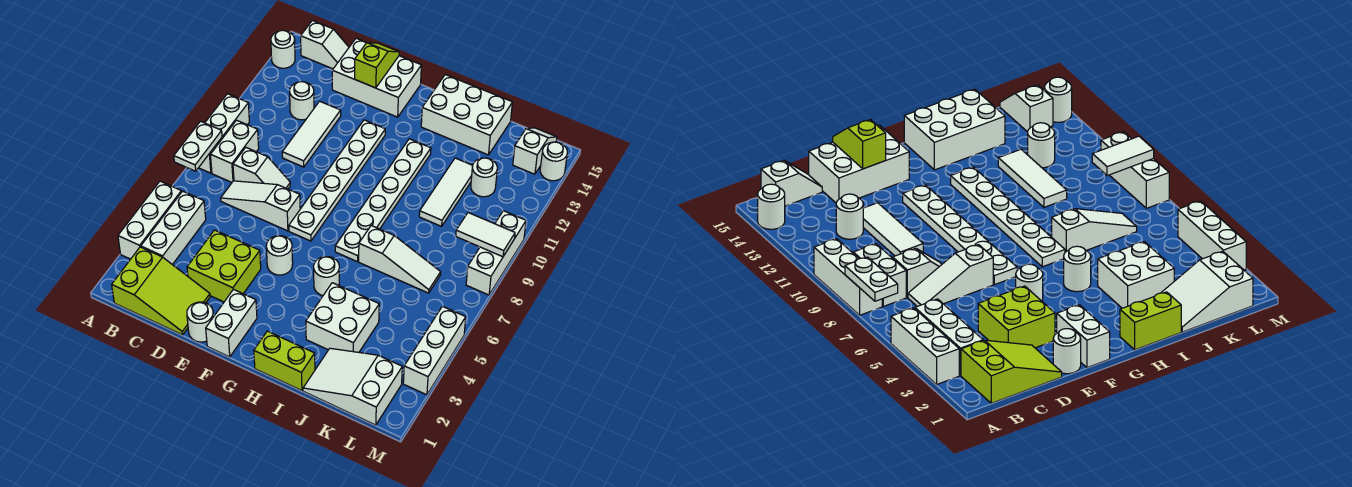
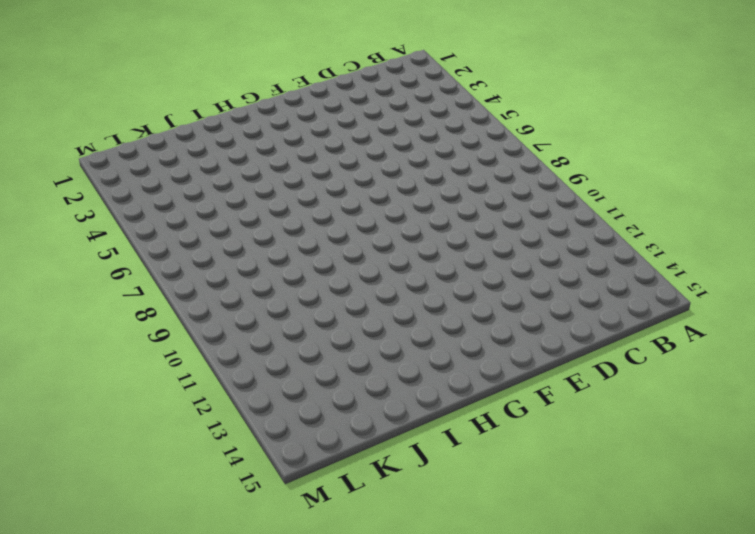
none -> white 1x3 brick [118,181,181,259]
none -> white 1x3 brick [199,94,249,173]
none -> white 1x1 round brick [271,30,295,68]
none -> lime 2x3 slope [112,247,210,335]

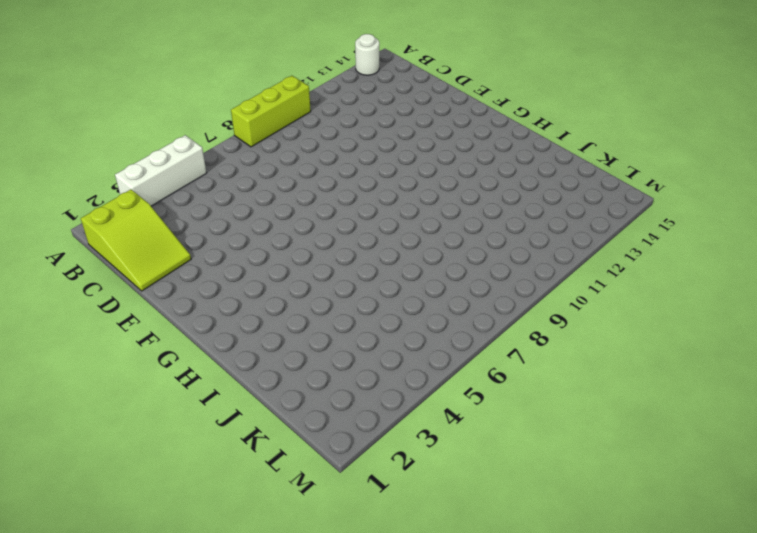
lime 1x3 brick [231,76,311,147] -> white 1x3 brick [199,94,249,173]
none -> white 1x3 brick [141,191,206,265]
none -> white 1x2 brick [210,120,259,182]
none -> white 1x2 slope [301,21,349,69]
none -> white 1x3 slope [221,181,300,231]

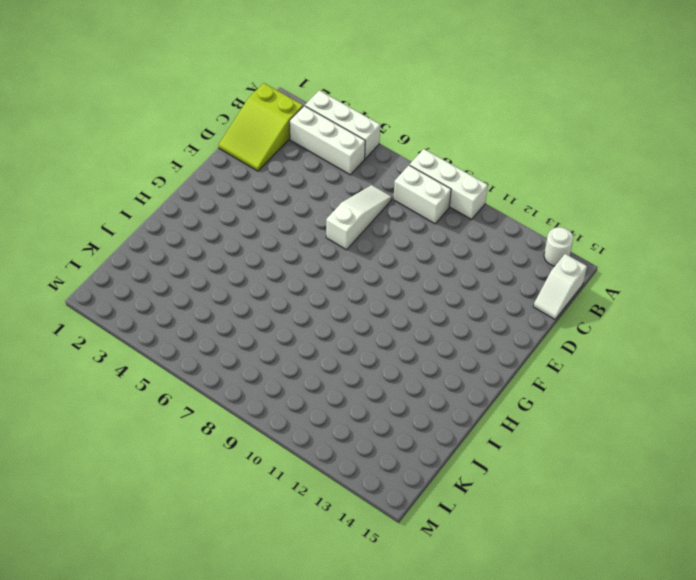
none -> white 1x2 slope [233,148,290,189]
none -> white 1x1 round brick [290,82,314,120]
none -> lime 2x2 brick [187,230,261,302]
none -> white 1x3 tile [282,101,341,167]

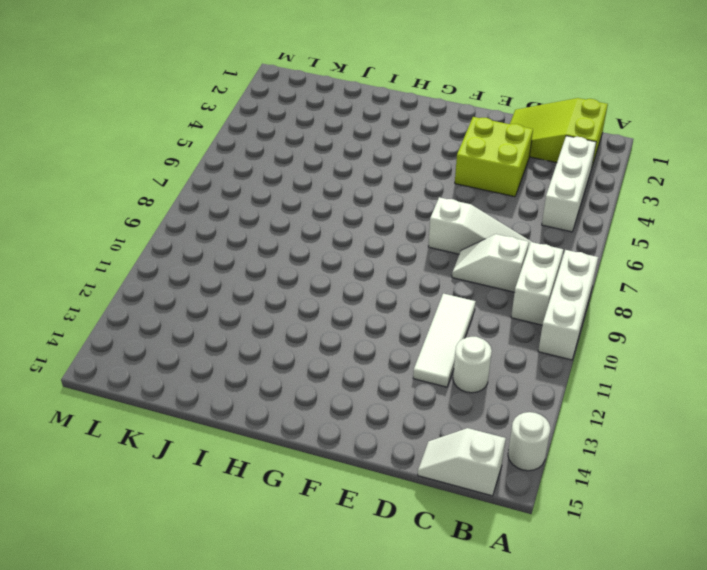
none -> white 1x3 brick [118,181,181,259]
none -> white 2x3 brick [332,38,421,117]
none -> white 1x1 round brick [187,302,214,342]
none -> white 1x2 brick [206,290,257,357]

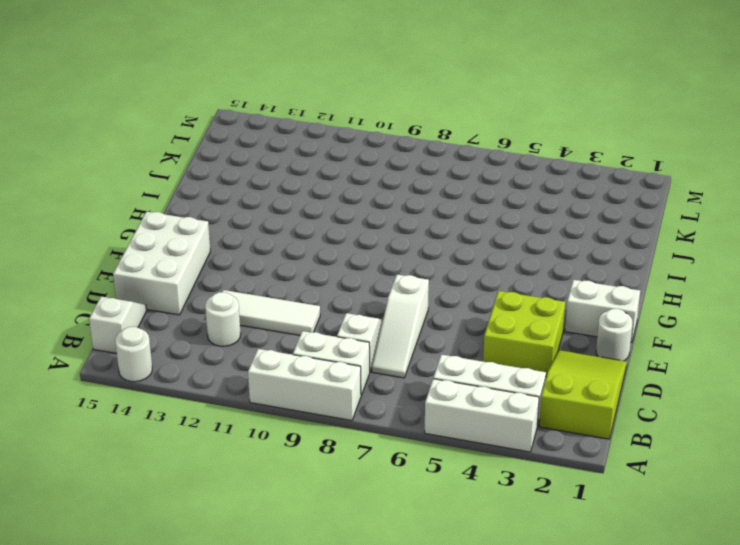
none -> white 1x1 round brick [266,236,293,275]
none -> white 1x6 plate [289,120,385,241]
none -> lime 1x2 brick [254,331,315,391]
none -> white 1x1 round brick [314,257,339,296]

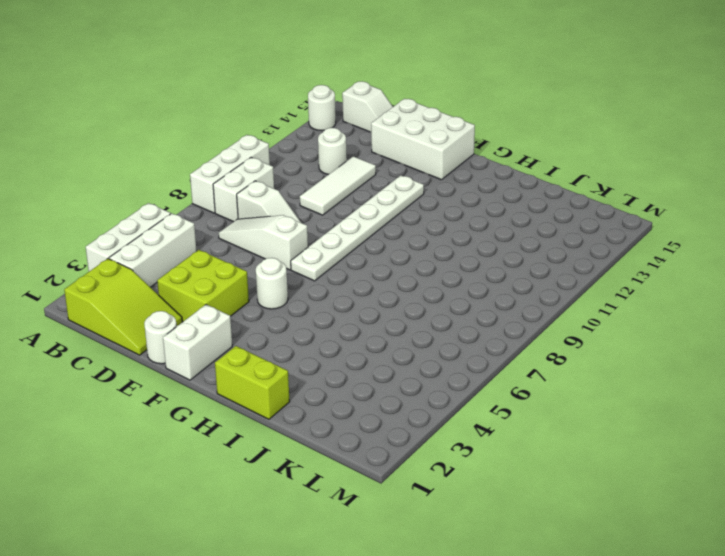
none -> white 1x1 round brick [314,257,339,296]
none -> white 1x6 plate [335,139,431,262]
none -> white 2x3 brick [421,75,513,155]
none -> white 2x2 brick [306,283,379,352]

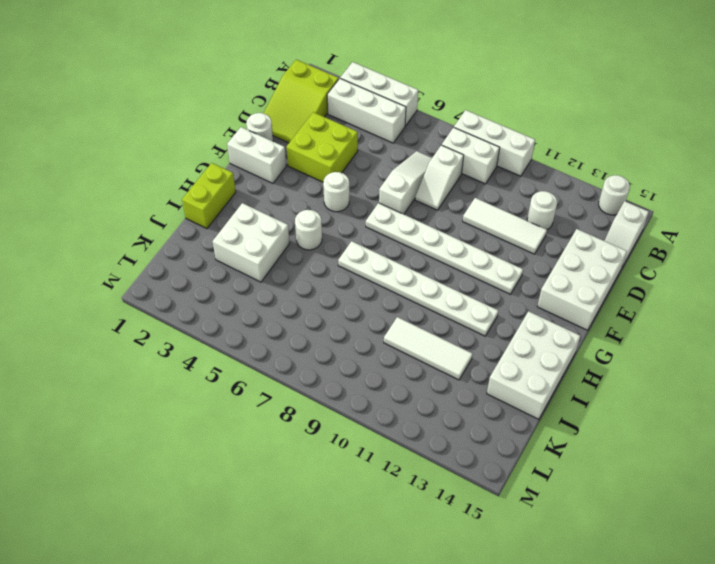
none -> white 1x3 slope [359,226,441,293]
none -> white 2x3 slope [303,348,402,425]
none -> white 1x1 round brick [471,158,497,197]
none -> white 1x2 slope [513,128,557,174]

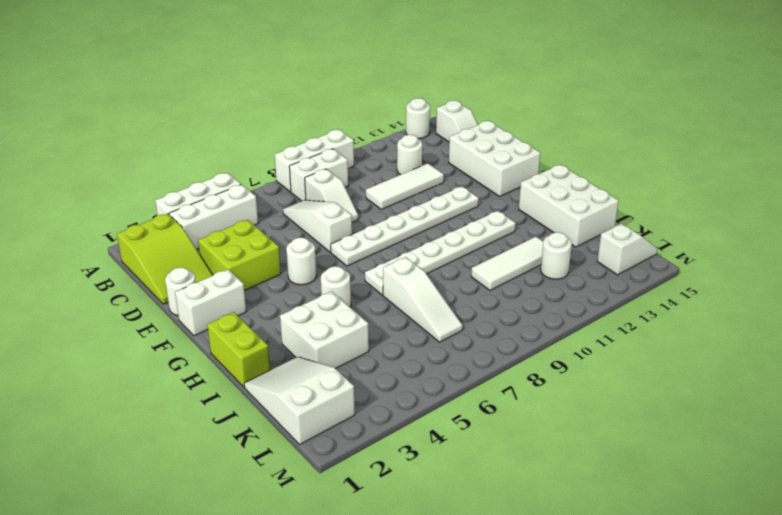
none -> white 1x3 brick [403,306,466,395]
none -> white 1x3 brick [466,211,526,295]
none -> white 1x1 round brick [540,142,567,181]
none -> white 1x2 plate [174,121,222,171]

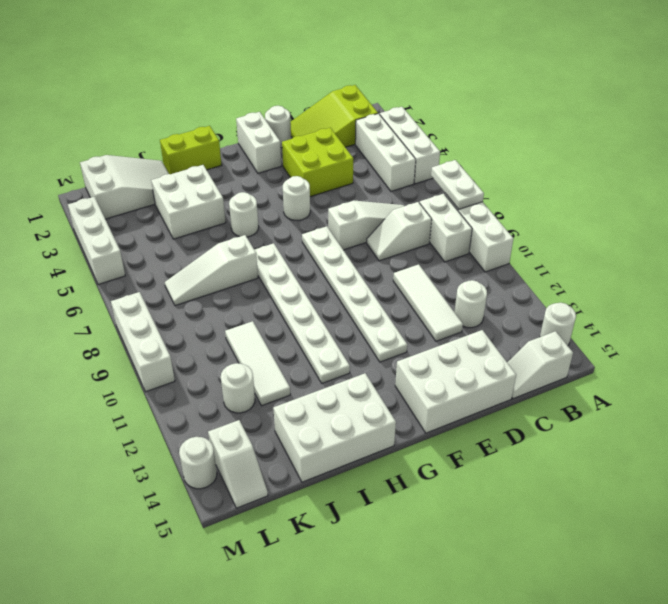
none -> lime 1x2 slope [355,43,399,88]
none -> white 1x2 tile [456,213,515,257]

